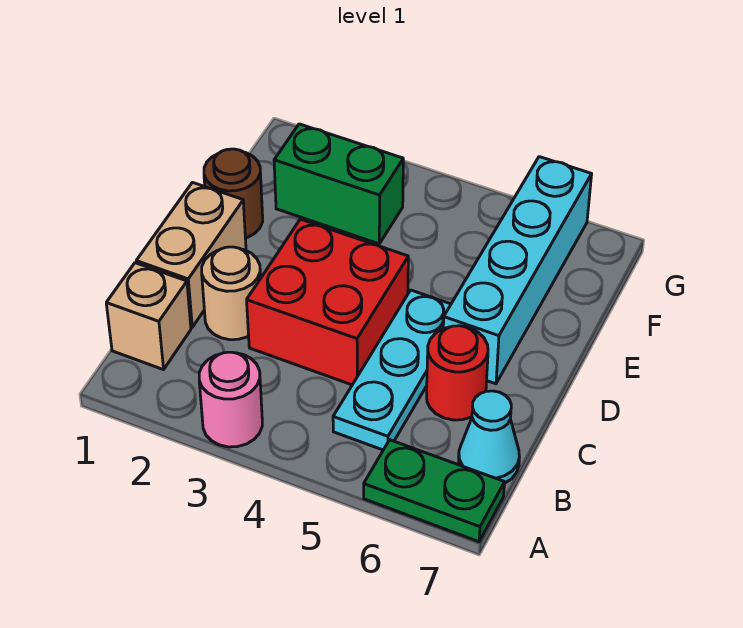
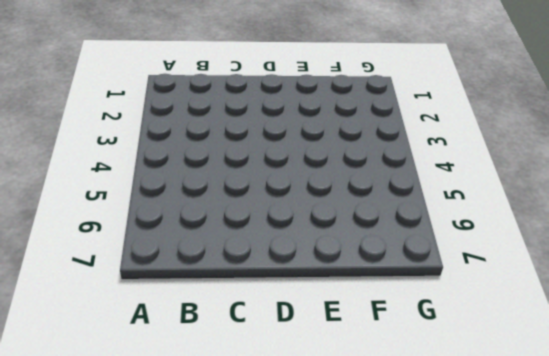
none -> pink 1x1 round brick [199,352,262,447]
none -> green 1x2 plate [364,440,505,542]
none -> tan 1x1 brick [106,263,191,370]

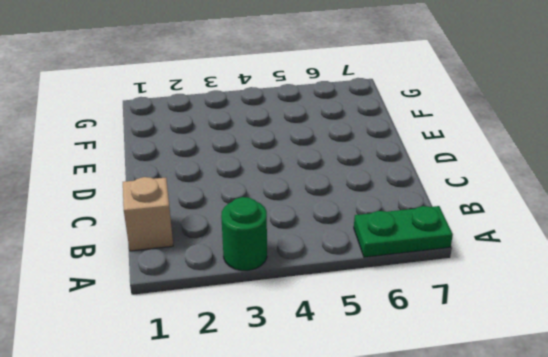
green 1x1 round brick [221,197,267,271] -> pink 1x1 round brick [199,352,262,447]
none -> cyan 1x3 plate [333,290,451,450]
none -> cyan 1x1 cone [459,391,519,483]
none -> tan 1x2 brick [136,183,246,327]

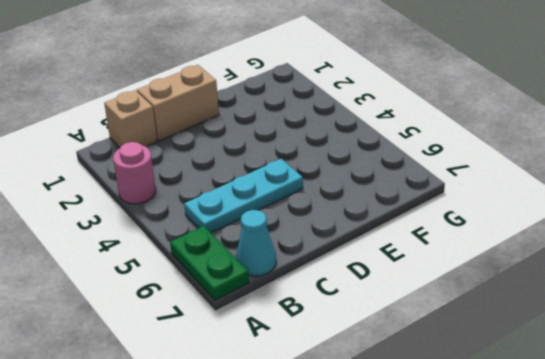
none -> tan 1x1 round brick [202,247,261,340]
none -> red 2x2 brick [247,219,408,385]
none -> red 1x1 round brick [427,326,488,420]

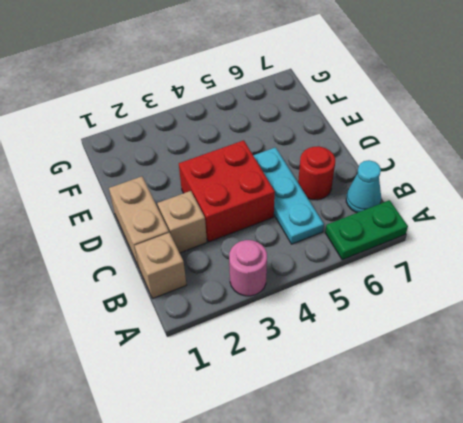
tan 1x1 brick [157,191,207,253] -> tan 1x1 round brick [202,247,261,340]
none -> cyan 1x4 brick [443,157,592,384]
none -> brown 1x1 round brick [204,149,263,238]
none -> green 1x2 brick [274,124,403,244]

